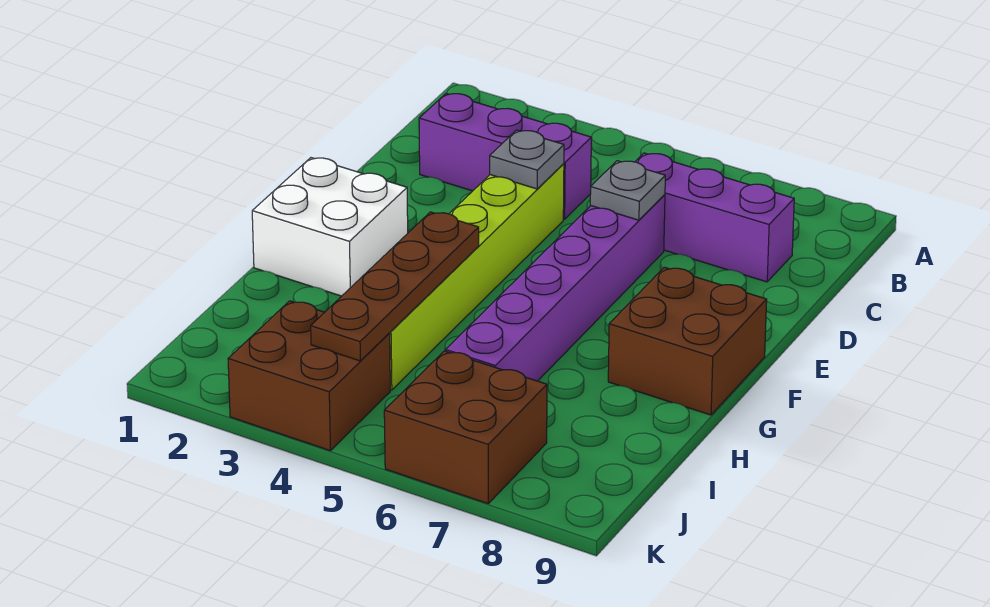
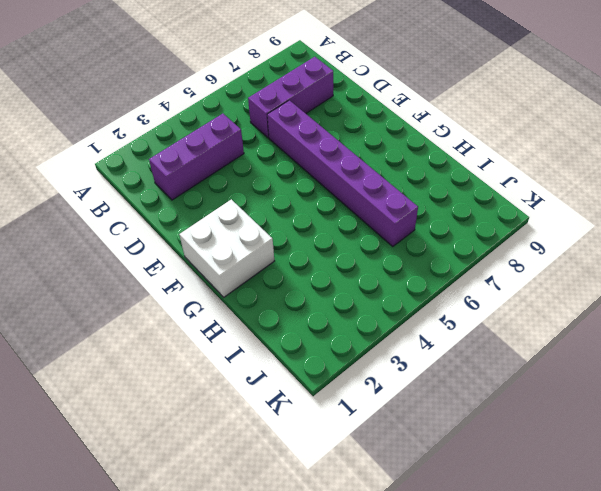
none -> lime 1x6 brick [389,164,564,390]
none -> brown 2x2 brick [608,267,767,415]

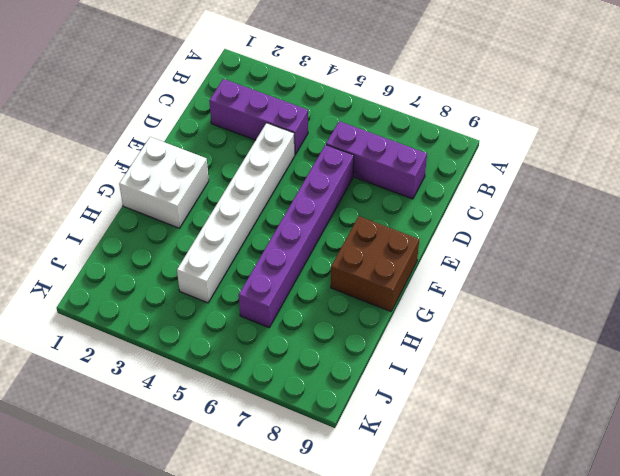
white 1x6 brick [177,123,295,303] -> lime 1x6 brick [389,164,564,390]
none -> brown 2x2 brick [228,301,390,451]
none -> brown 2x2 brick [384,351,547,503]

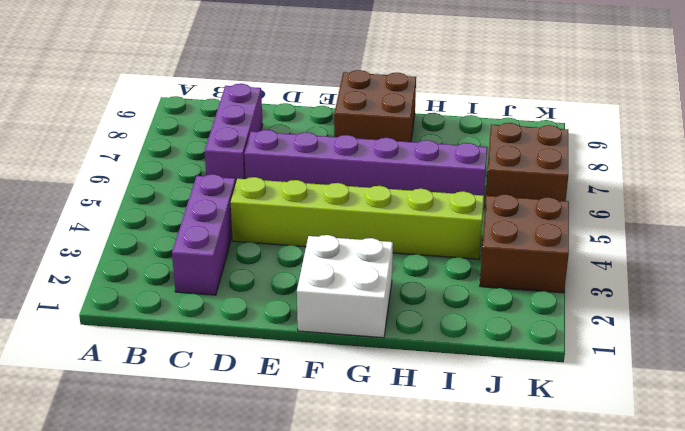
none -> grey 1x1 plate [490,130,564,189]
none -> grey 1x1 plate [590,161,665,220]

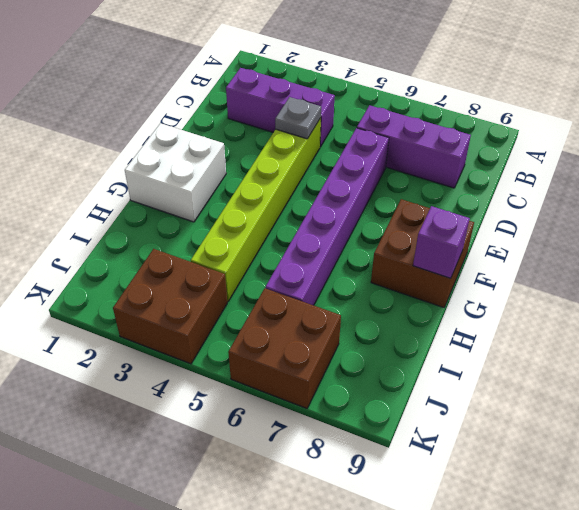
purple 1x1 brick [413,206,470,278] -> none
none -> grey 1x1 plate [590,161,665,220]
none -> brown 1x4 plate [311,212,479,361]

